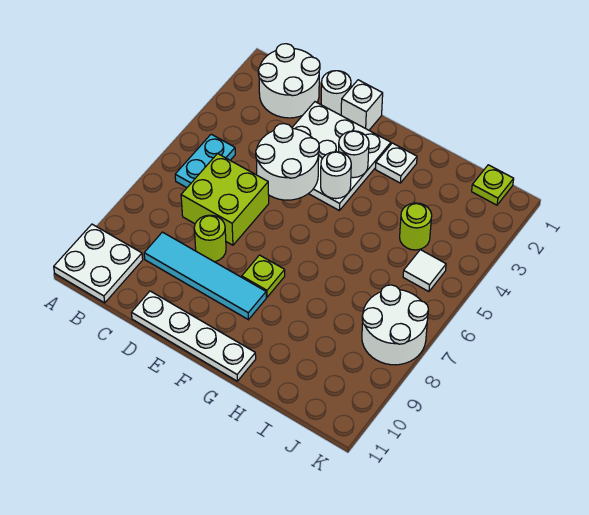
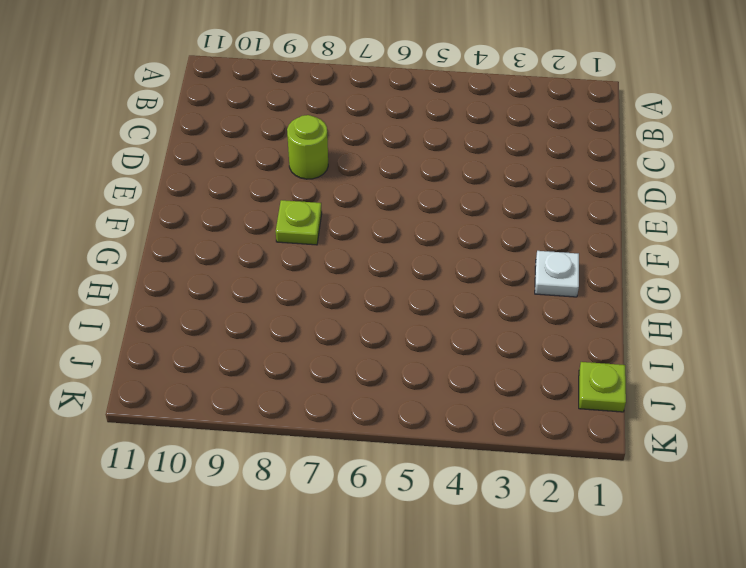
none -> white 2x2 plate [54,224,143,303]
none -> white 2x2 round brick [258,44,320,118]
none -> cyan 1x2 plate [175,134,235,188]

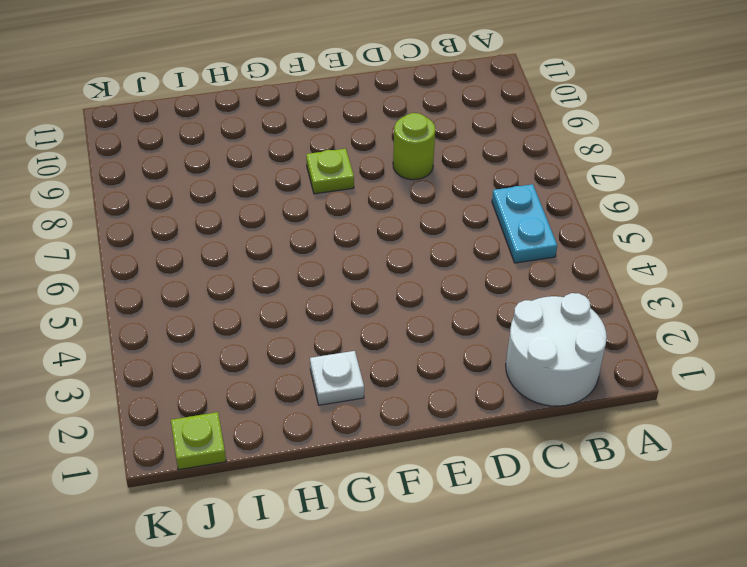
none -> white 2x2 plate [54,224,143,303]
none -> lime 2x2 brick [181,153,269,245]
none -> cyan 1x4 tile [144,232,266,320]

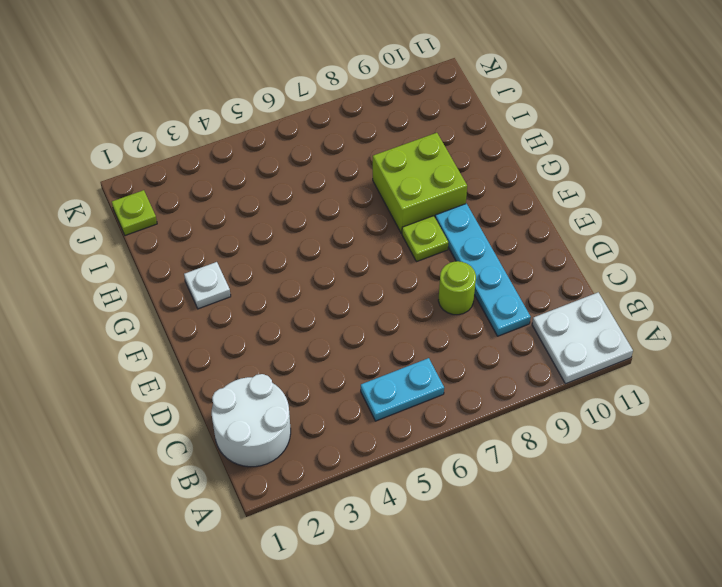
cyan 1x4 plate [435,204,531,336] -> cyan 1x4 tile [144,232,266,320]
lime 2x2 brick [373,133,467,233] -> lime 2x2 brick moved to [181,153,269,245]
none -> white 1x1 round brick [321,71,351,115]
none -> white 3x3 plate [292,102,391,210]
none -> white 1x4 plate [131,291,256,381]

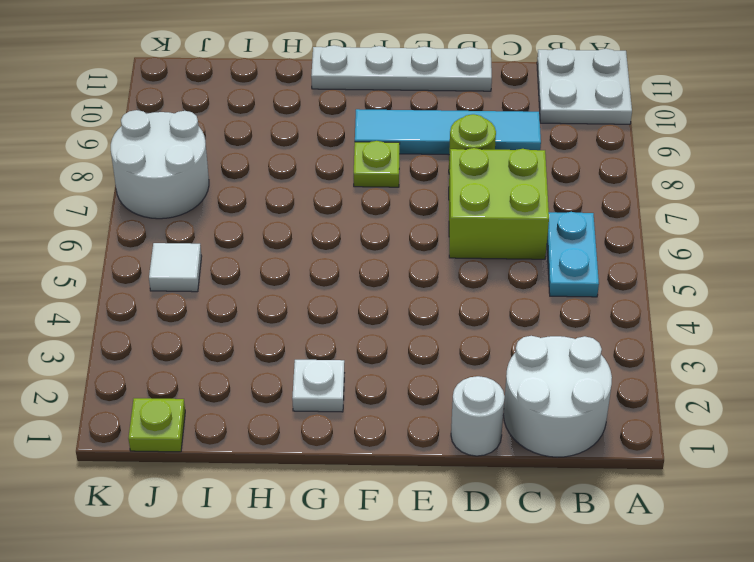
none -> white 3x3 plate [292,102,391,210]
none -> white 1x1 brick [341,80,383,130]
none -> lime 1x1 round brick [400,203,432,250]

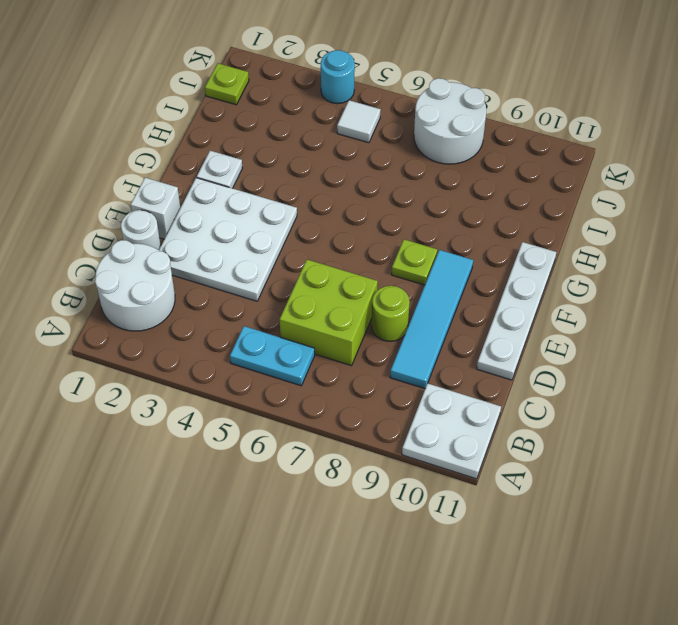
cyan 1x1 round brick [321,50,355,104] -> none
none -> lime 1x1 round brick [400,203,432,250]
none -> white 2x2 round brick [256,124,319,200]
none -> white 1x1 round brick [339,131,369,178]

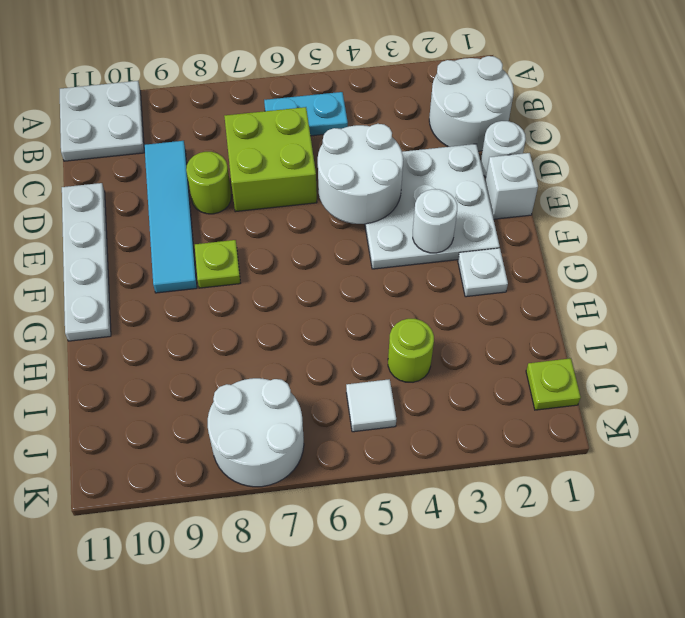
none -> white 1x1 round brick [321,152,351,199]

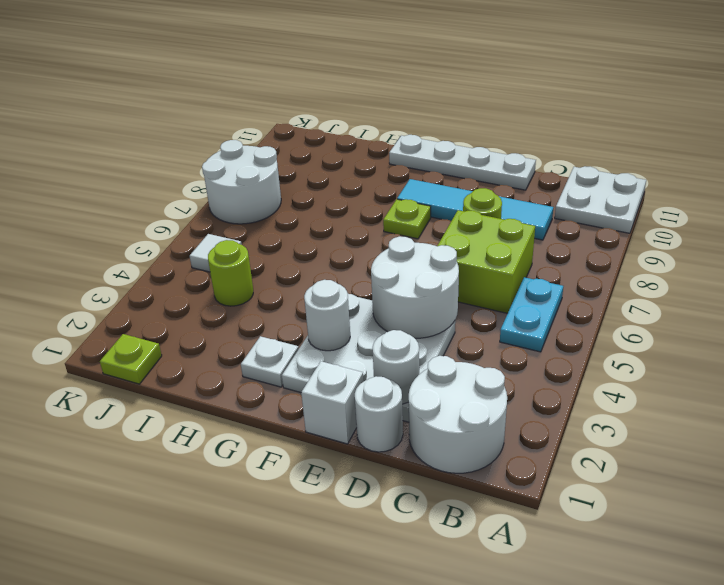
white 1x1 round brick [373,330,419,404] -> white 1x1 round brick moved to [321,152,351,199]

